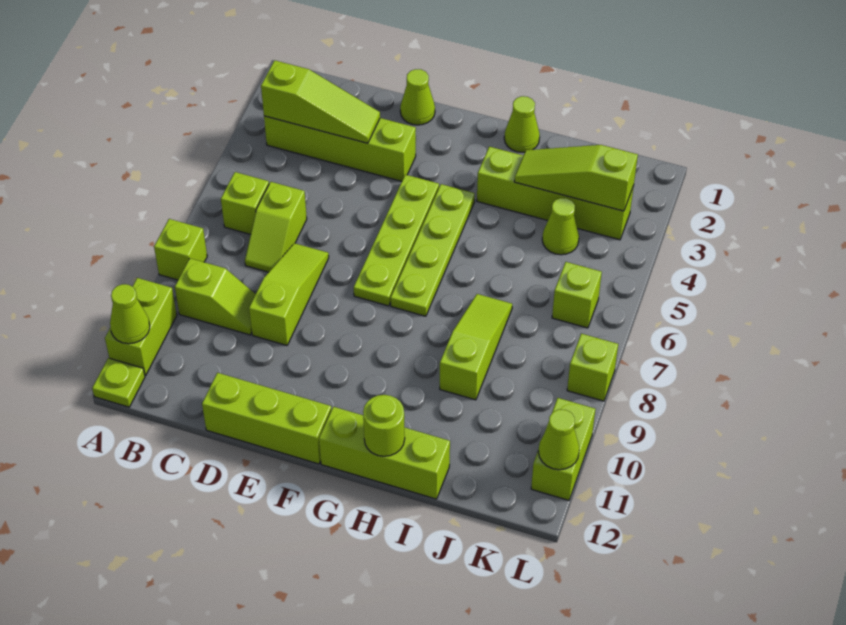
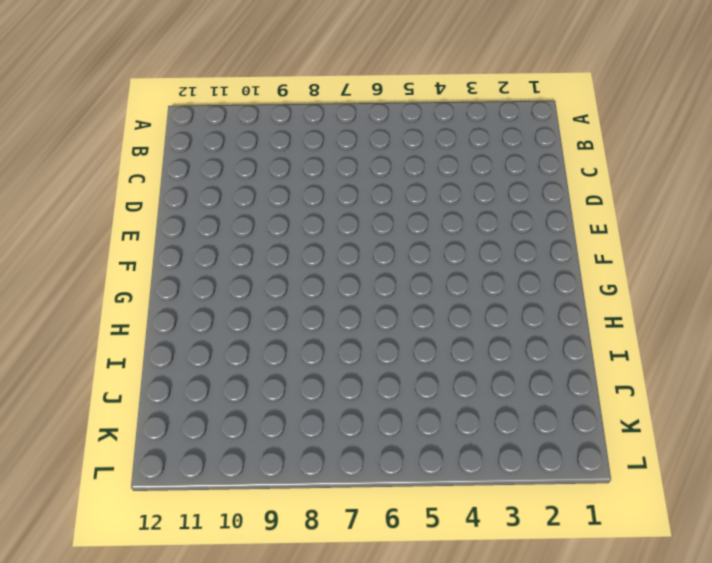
none -> lime 1x1 brick [154,219,207,280]
none -> lime 1x2 brick [105,278,177,375]
none -> lime 1x1 plate [92,358,145,407]

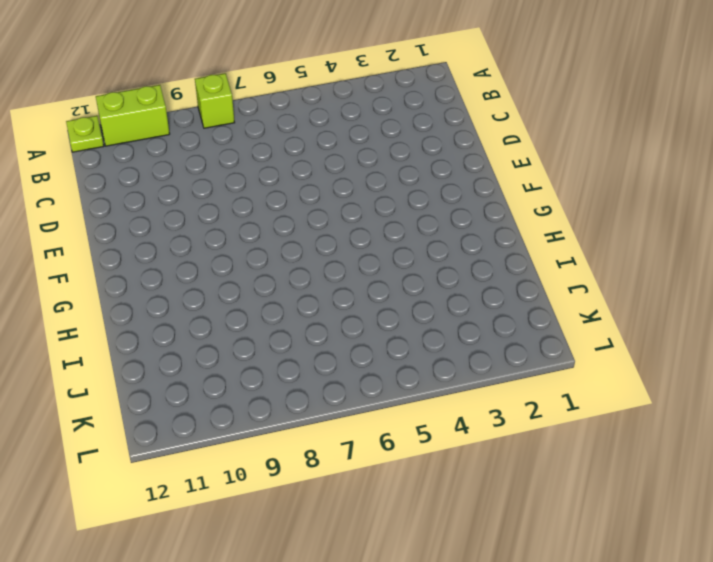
none -> lime 1x4 brick [264,116,416,181]
none -> lime 1x1 brick [221,172,269,234]
none -> lime 1x2 slope [175,258,256,335]

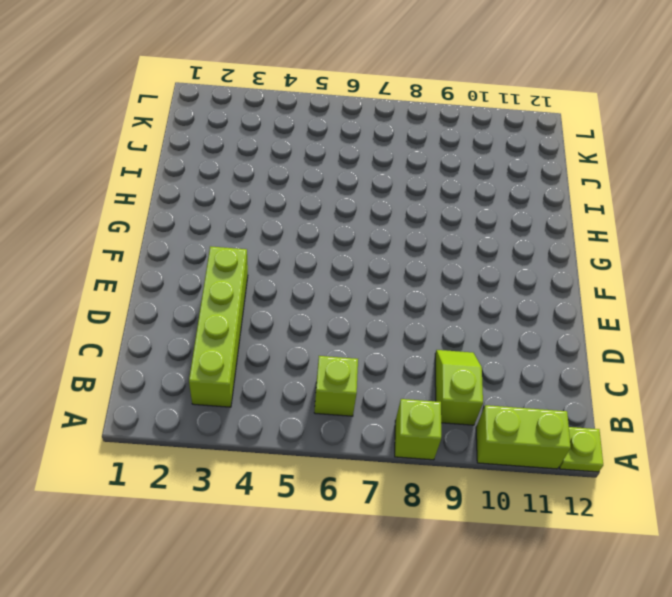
none -> lime 1x2 slope [245,182,307,272]
none -> lime 1x3 slope [249,243,329,345]
none -> lime 1x3 brick [202,373,332,464]

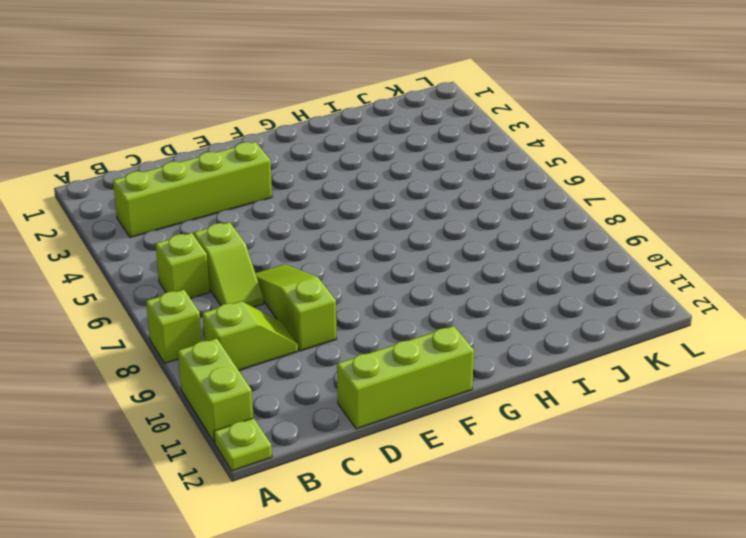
none -> lime 1x1 cone [400,69,435,125]
none -> lime 1x4 plate [354,175,439,306]
none -> lime 1x4 plate [390,184,475,316]

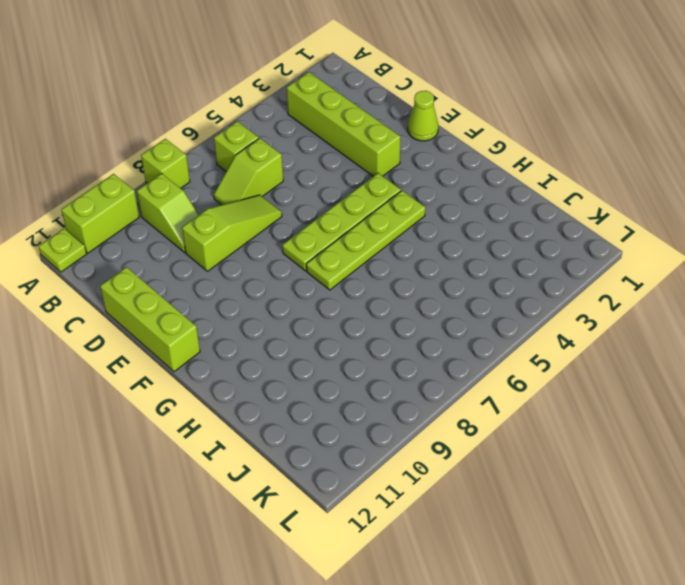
none -> lime 1x3 brick [319,407,450,499]
none -> lime 1x1 cone [504,96,540,152]
none -> lime 1x4 brick [477,147,634,240]

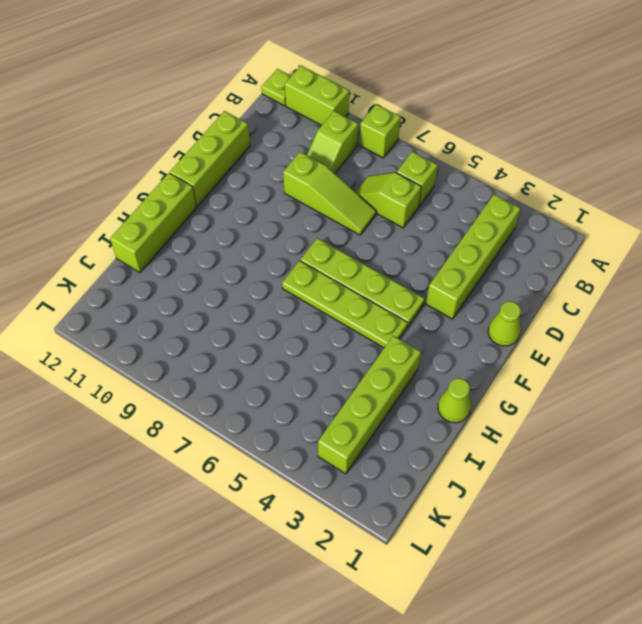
none -> lime 1x3 slope [440,294,512,400]
none -> lime 1x1 cone [542,198,579,255]
none -> lime 1x1 brick [552,262,602,328]

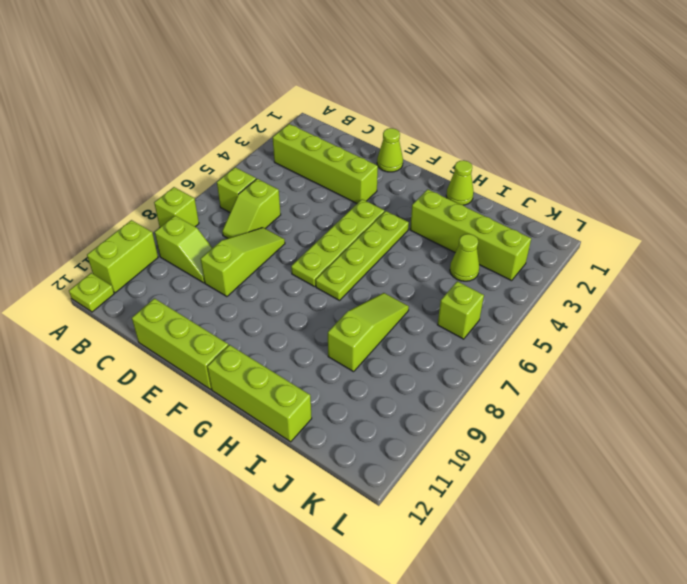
none -> lime 1x1 brick [567,334,618,401]
none -> lime 1x2 brick [531,398,595,500]
none -> lime 1x1 cone [110,284,150,344]

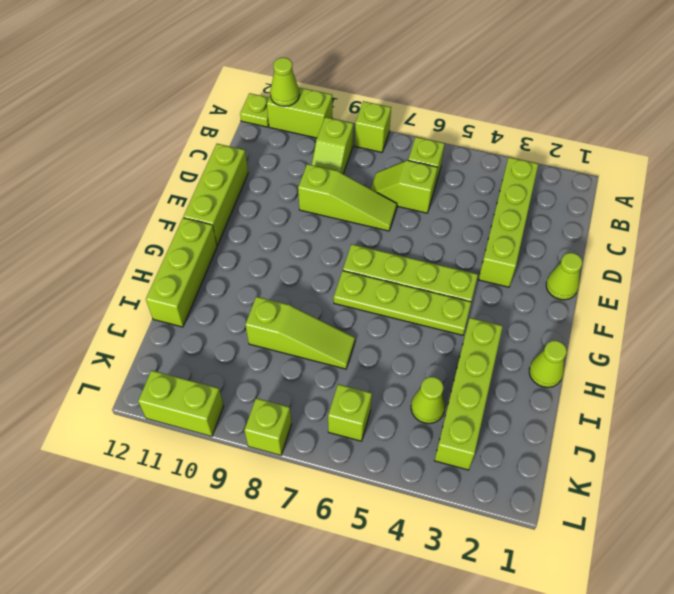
none -> lime 1x3 slope [261,60,380,143]
none -> lime 1x1 round brick [363,395,405,456]
none -> lime 1x3 slope [514,145,638,211]

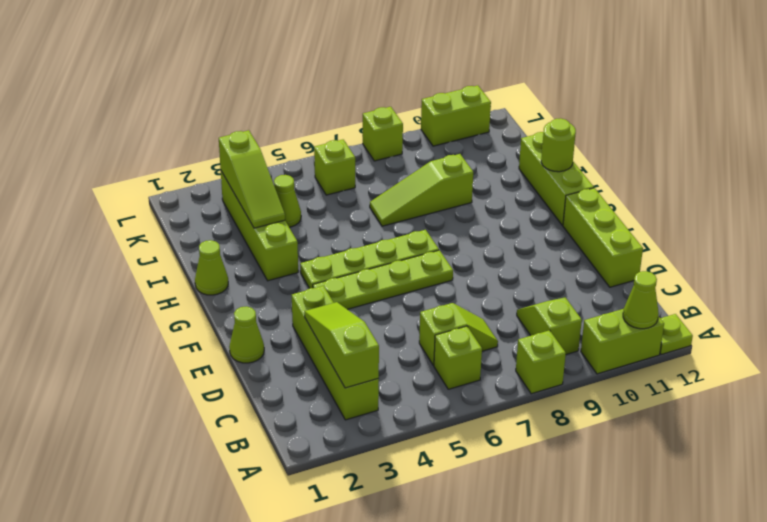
none -> lime 1x3 slope [249,243,329,345]
none -> lime 1x1 cone [539,409,579,470]

